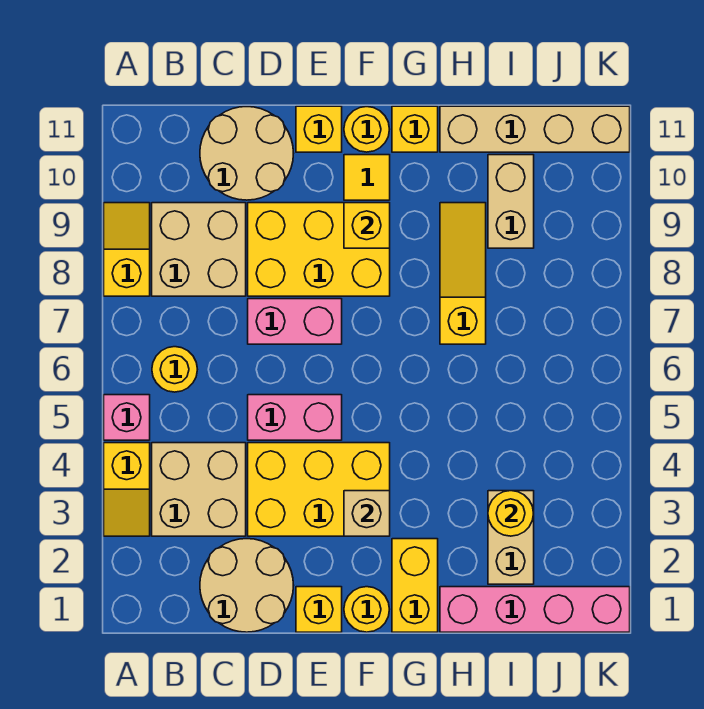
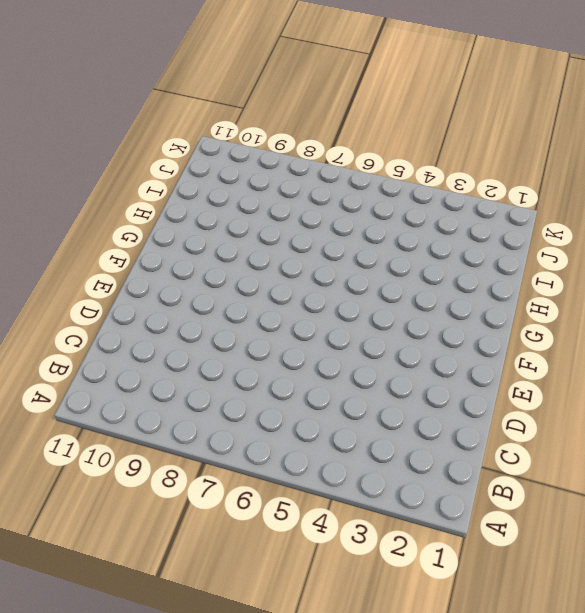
none -> yellow 1x2 slope [104,443,150,536]
none -> pink 1x1 brick [104,395,150,440]
none -> yellow 1x2 slope [104,203,150,296]

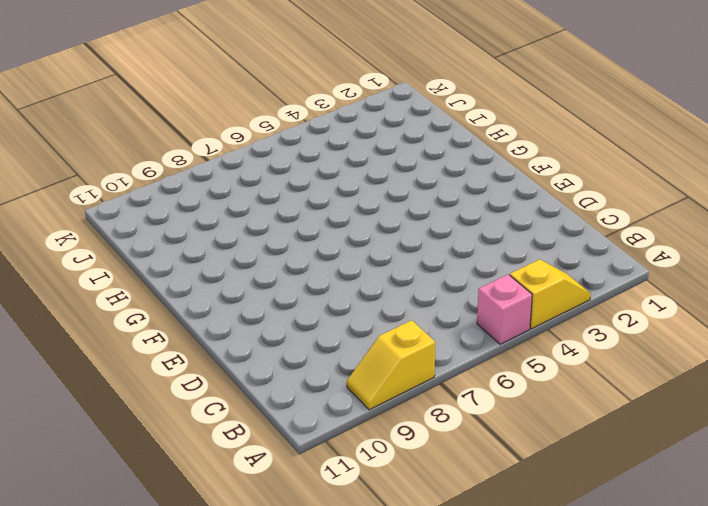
none -> tan 2x2 brick [152,443,246,536]
none -> yellow 1x1 round brick [152,347,197,392]
none -> tan 2x2 brick [152,203,246,296]

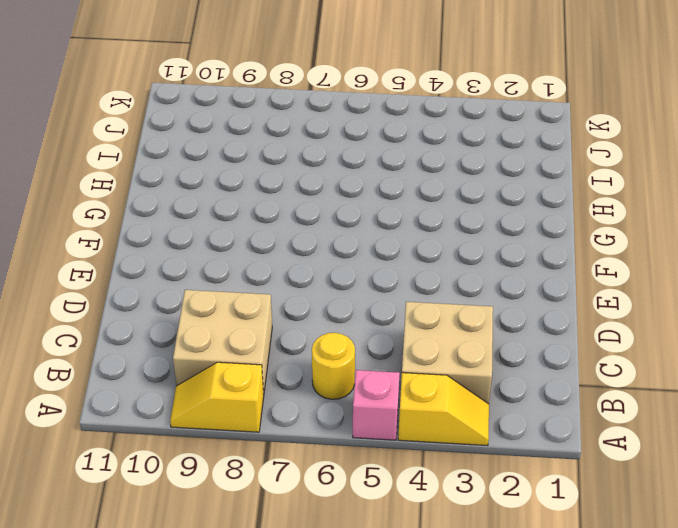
none -> tan 2x2 round brick [200,539,294,632]
none -> tan 2x2 round brick [200,107,294,200]
none -> yellow 2x3 brick [248,443,390,536]

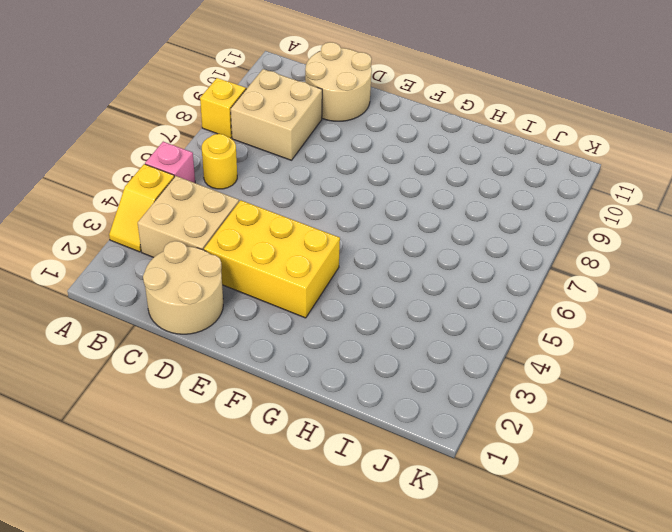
none -> pink 1x2 brick [248,395,342,440]
none -> pink 1x2 brick [248,299,342,344]
none -> yellow 2x3 brick [248,203,390,296]

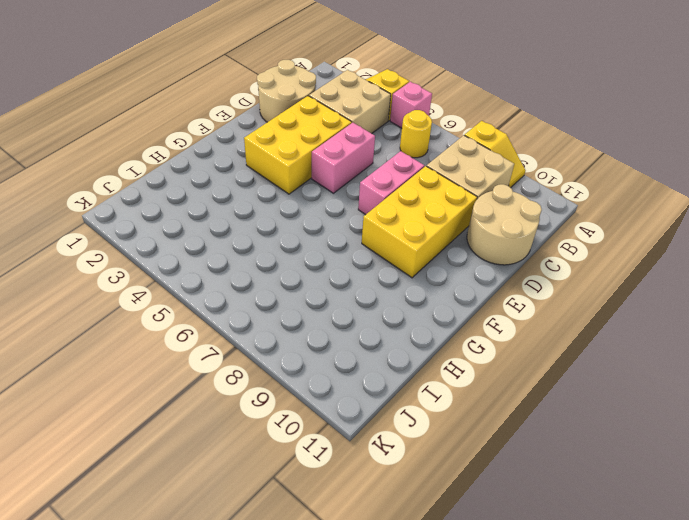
none -> yellow 1x1 brick [296,587,342,632]
none -> yellow 1x1 brick [296,106,342,152]
none -> yellow 1x1 round brick [344,587,390,632]

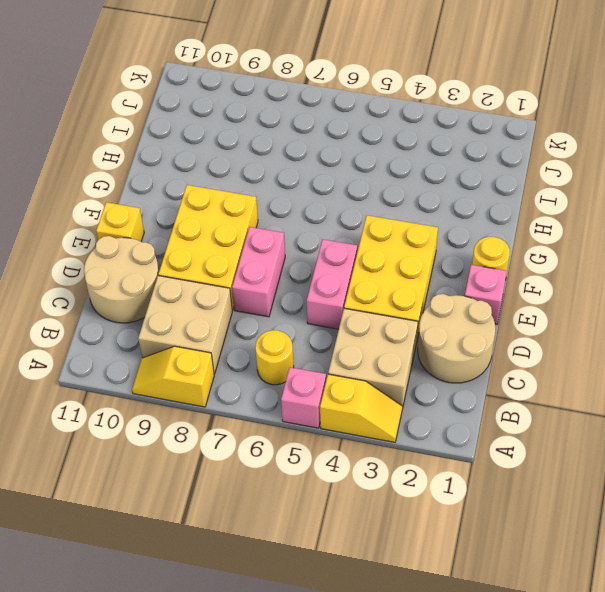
pink 1x1 brick [465,265,507,324] -> yellow 1x1 brick [296,587,342,632]
none -> yellow 1x1 tile [344,155,390,200]
none -> yellow 1x1 round brick [344,107,390,152]
none -> yellow 1x2 brick [392,539,438,632]

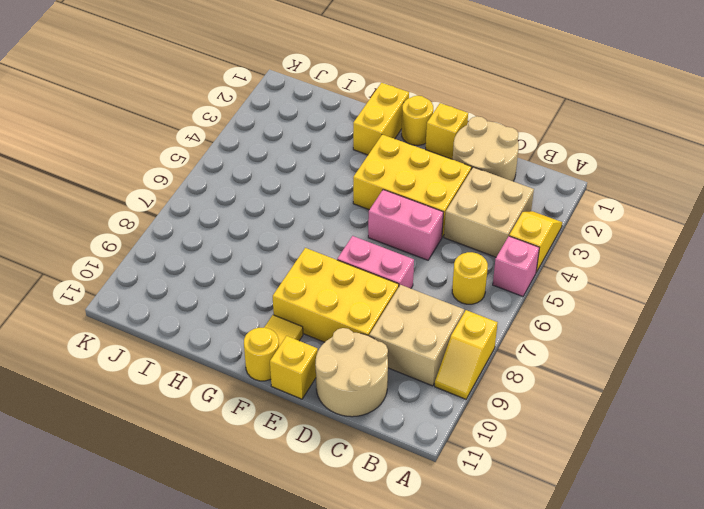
none -> yellow 1x1 brick [392,106,438,152]
none -> pink 1x4 brick [440,587,630,632]
none -> yellow 1x3 slope [440,203,486,344]

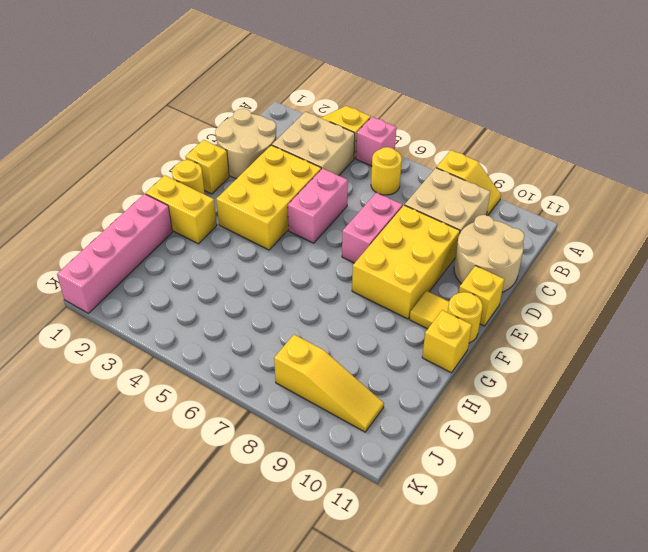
yellow 1x3 slope [274,335,384,432] -> yellow 1x3 slope moved to [440,203,486,344]
none -> tan 1x4 brick [440,106,630,152]
none -> tan 1x2 brick [488,491,534,584]
none -> tan 1x2 brick [488,155,534,248]

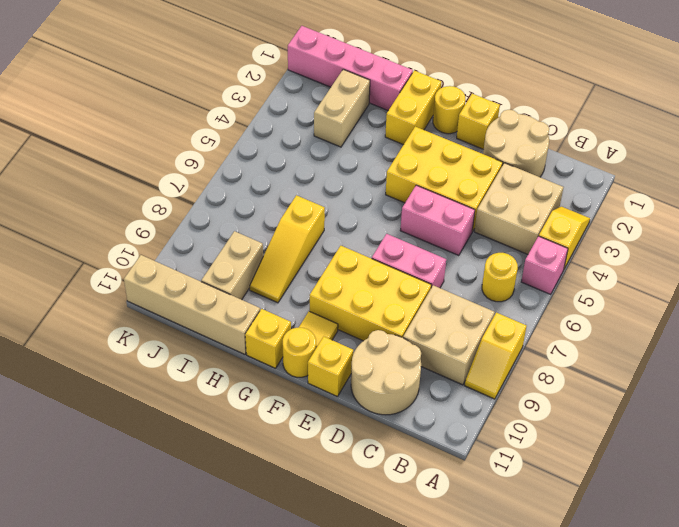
none -> tan 1x1 brick [344,491,390,536]
none -> yellow 1x1 brick [344,203,390,248]
none -> yellow 1x1 round brick [488,491,534,536]

